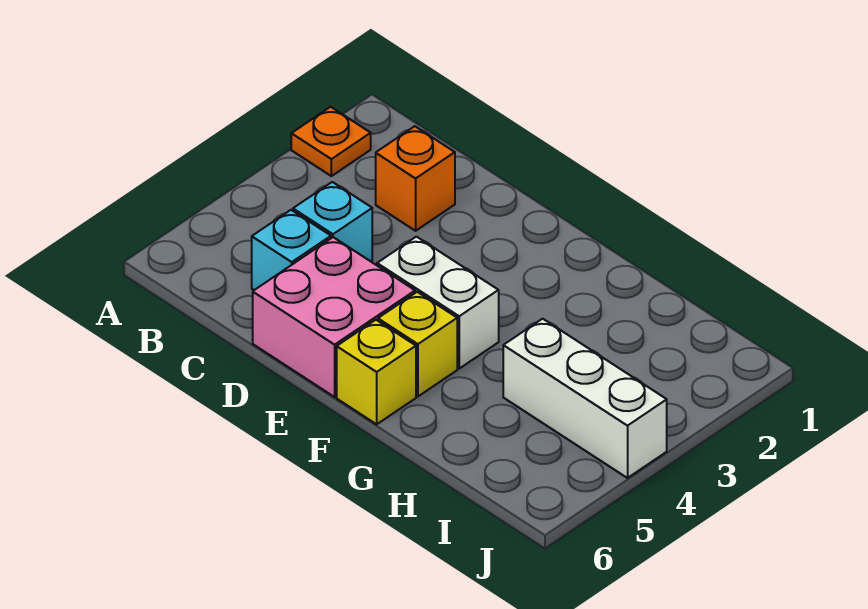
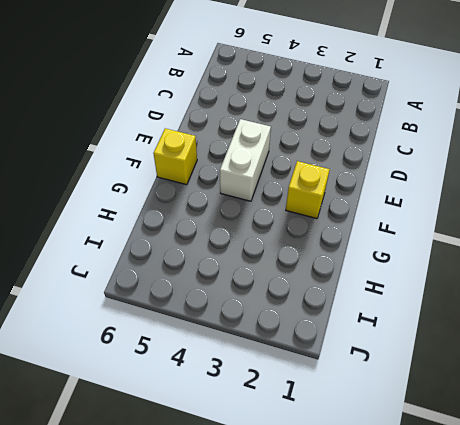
yellow 1x1 brick [286,161,330,219] -> yellow 1x1 brick moved to [378,292,457,396]
none -> orange 1x1 plate [291,107,371,176]
none -> orange 1x1 brick [376,126,455,231]

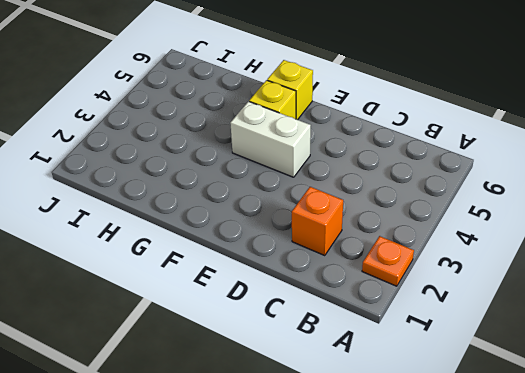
none -> cyan 1x1 brick [293,182,372,261]
none -> cyan 1x1 brick [252,210,331,290]

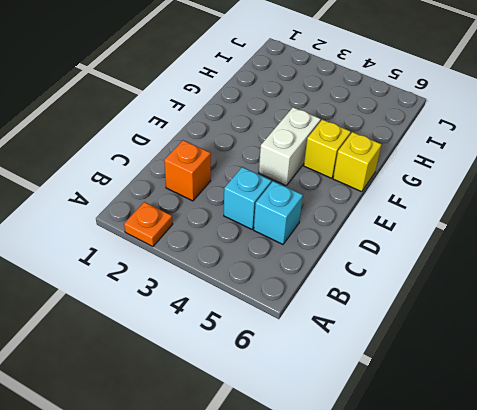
none -> pink 2x2 brick [253,237,415,397]
none -> white 1x3 brick [503,319,667,478]

